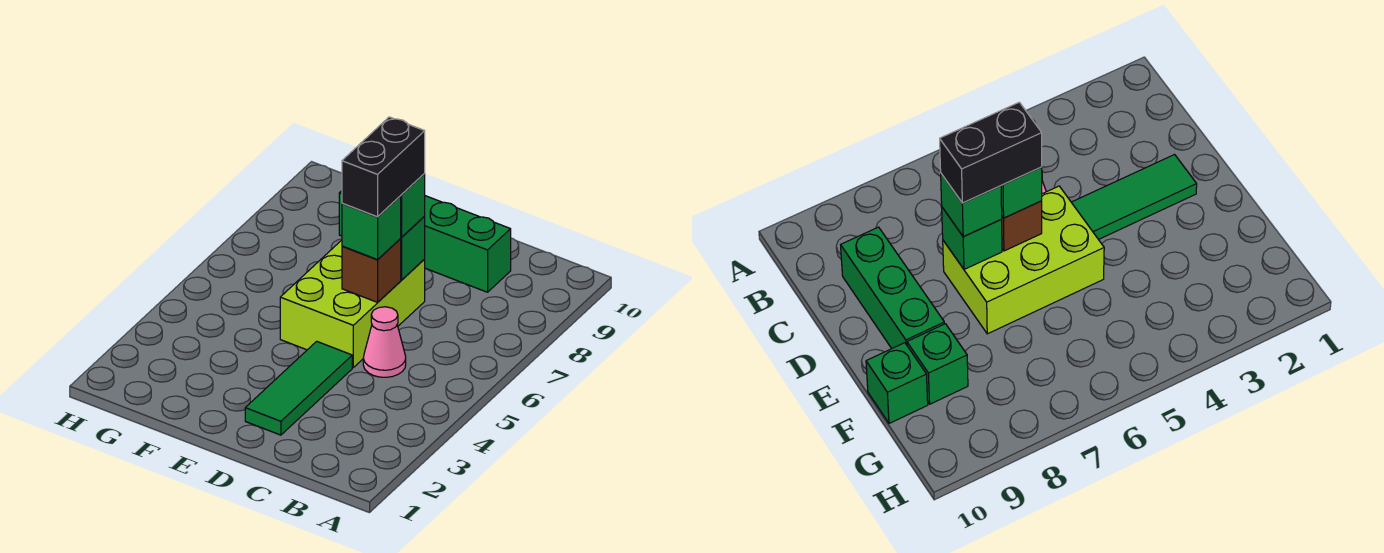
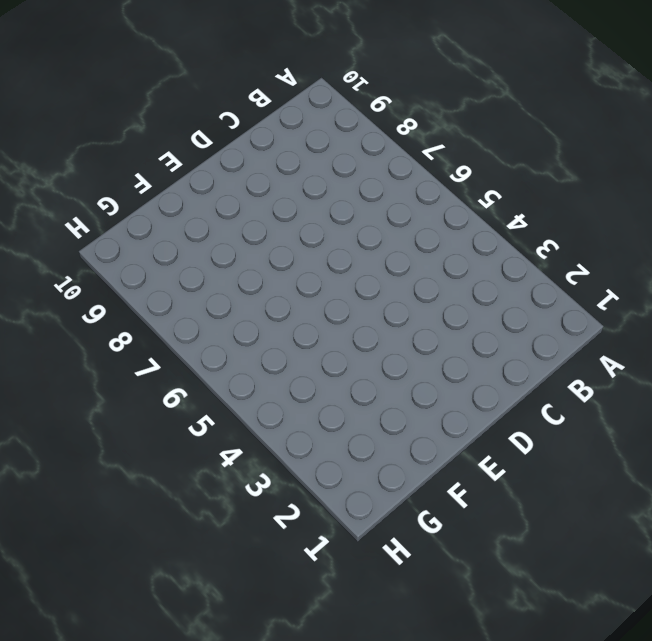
none -> pink 1x1 cone [363,307,406,377]
none -> green 1x3 brick [424,196,511,292]

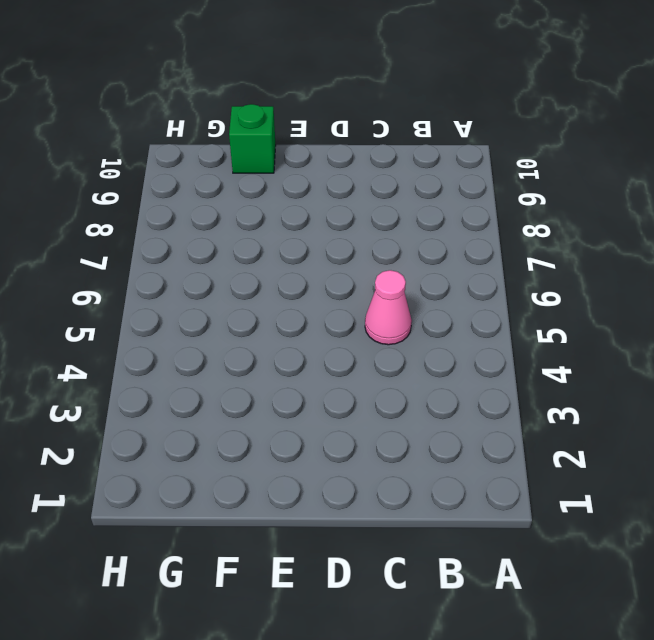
none -> green 1x3 brick [424,196,511,292]
none -> green 1x3 tile [245,341,352,435]

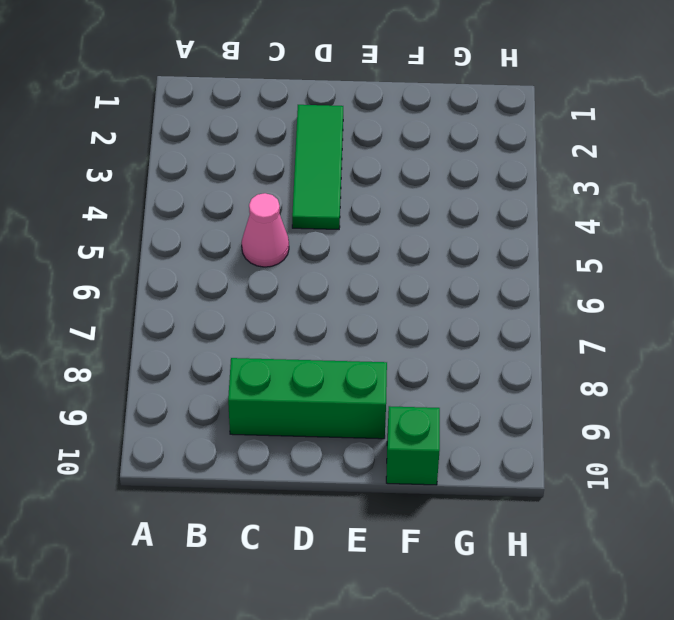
none -> lime 2x3 brick [280,240,425,367]
none -> green 1x1 brick [907,324,968,404]

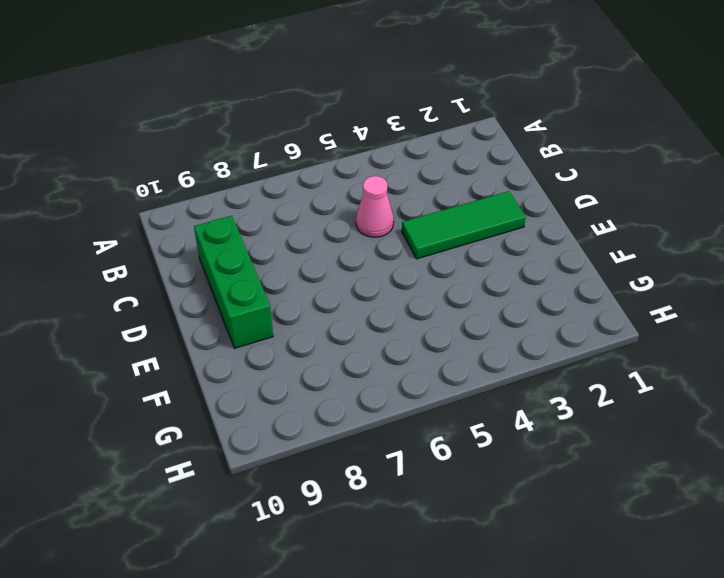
none -> lime 2x3 brick [280,240,425,367]
none -> green 1x1 brick [907,324,968,404]

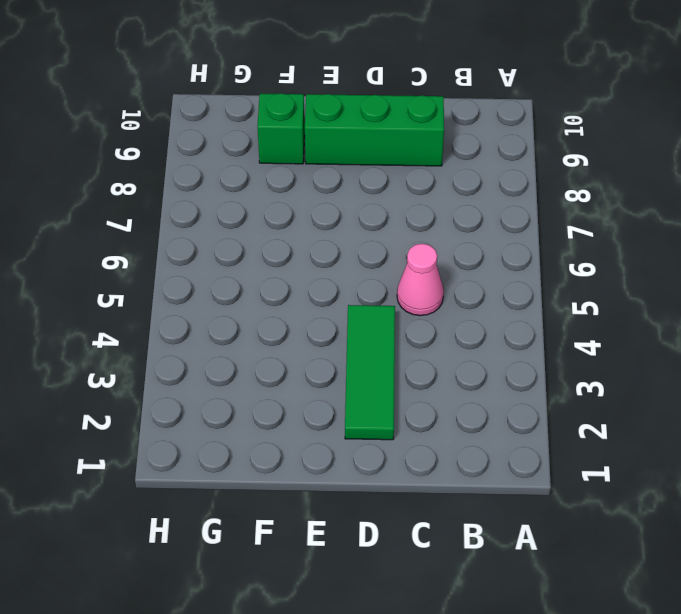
none -> lime 2x3 brick [280,240,425,367]
none -> green 1x1 brick [866,343,928,423]

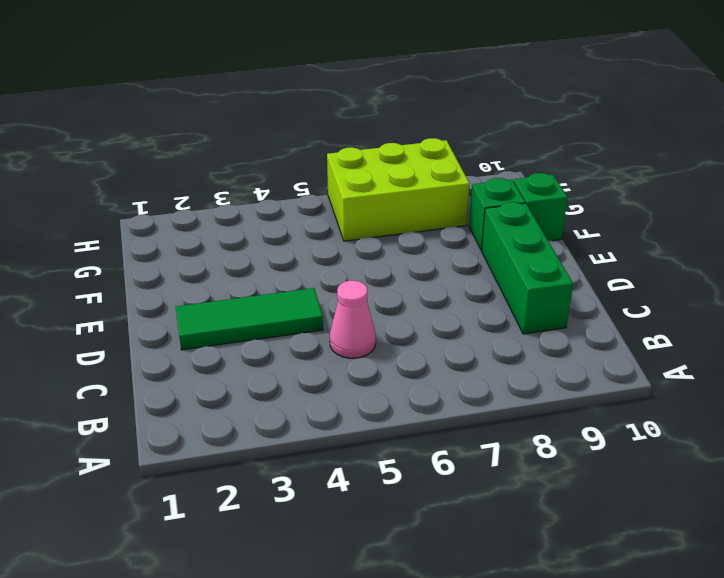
lime 2x3 brick [327,138,469,241] -> lime 2x3 brick moved to [280,240,425,367]
none -> brown 1x1 brick [342,239,401,302]
none -> green 1x1 brick [400,217,425,280]

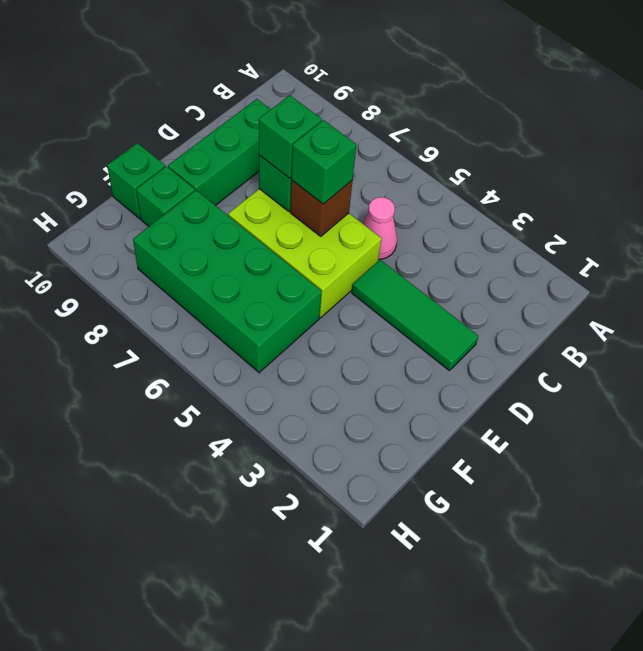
green 2x4 brick [133,190,322,373] -> none
none -> black 1x2 brick [342,117,425,217]

